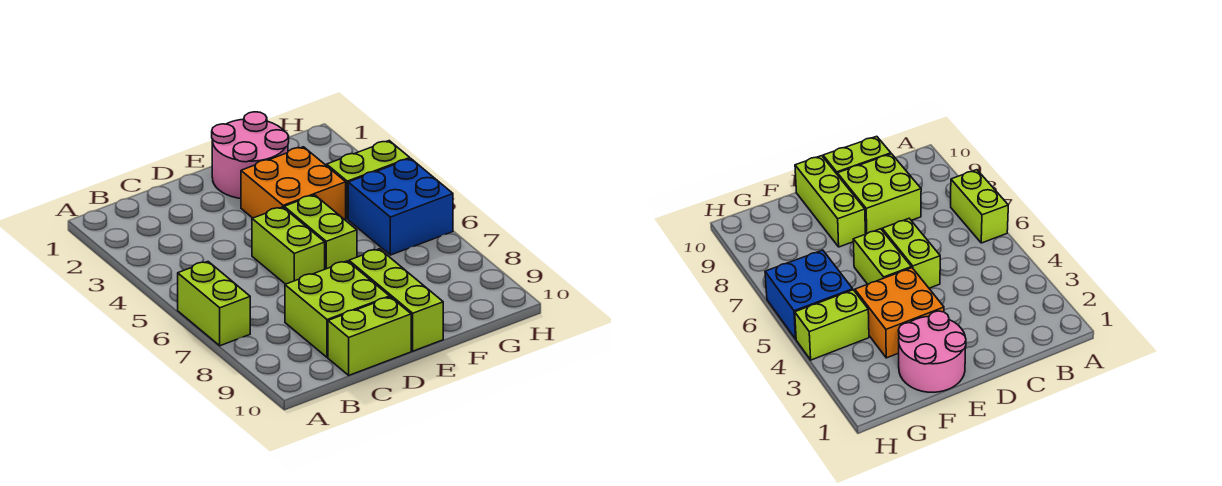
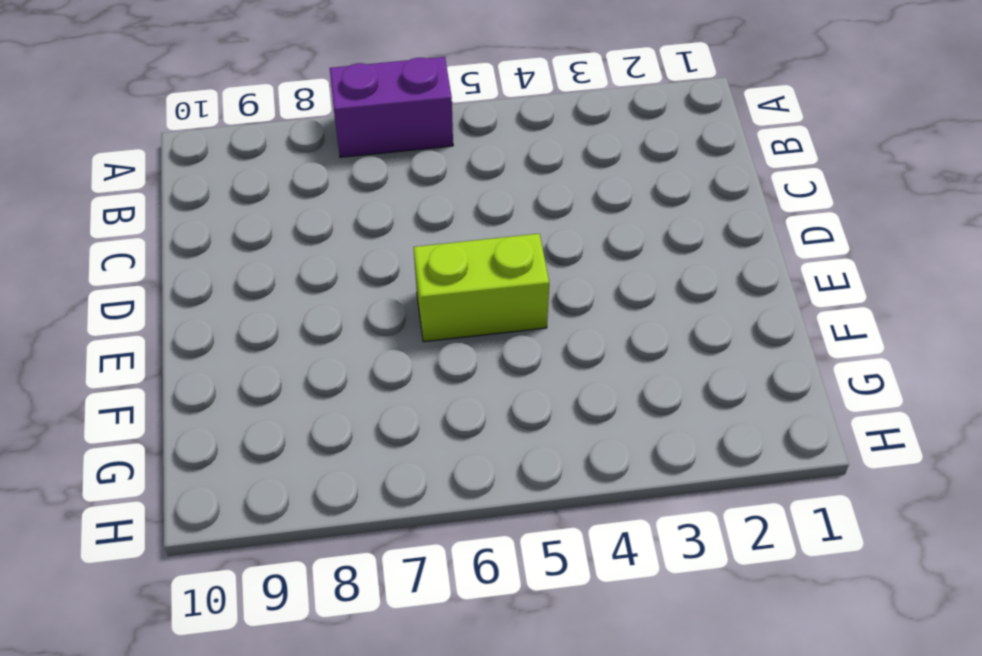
purple 1x2 brick [330,57,453,157] -> lime 1x2 brick [178,262,250,346]
none -> lime 2x2 brick [285,261,390,357]
none -> lime 1x2 brick [328,297,411,375]

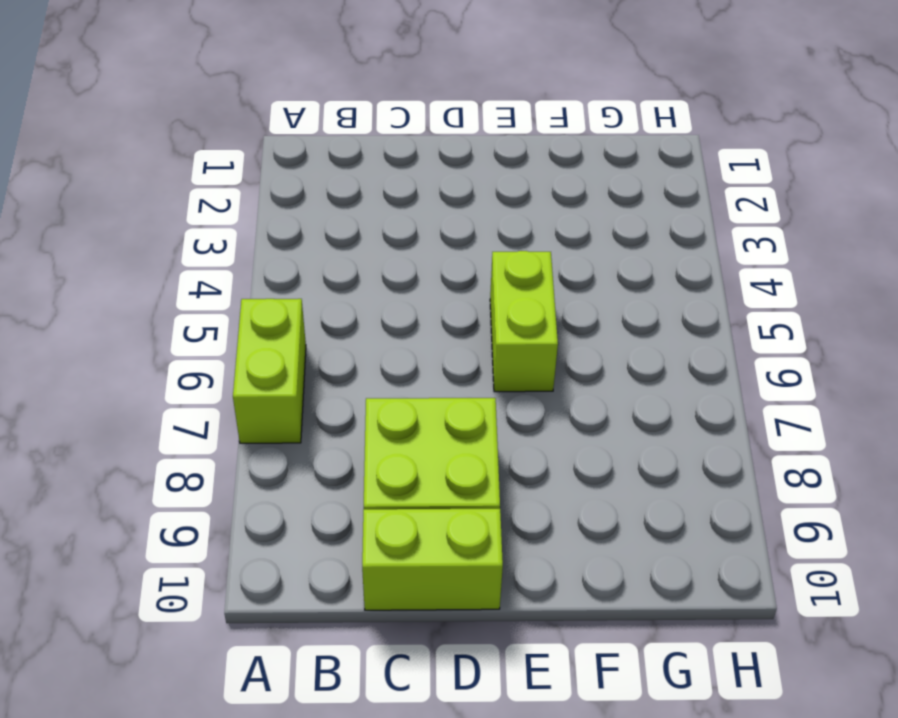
none -> lime 1x2 brick [252,207,325,284]
none -> pink 2x2 round brick [212,112,289,199]

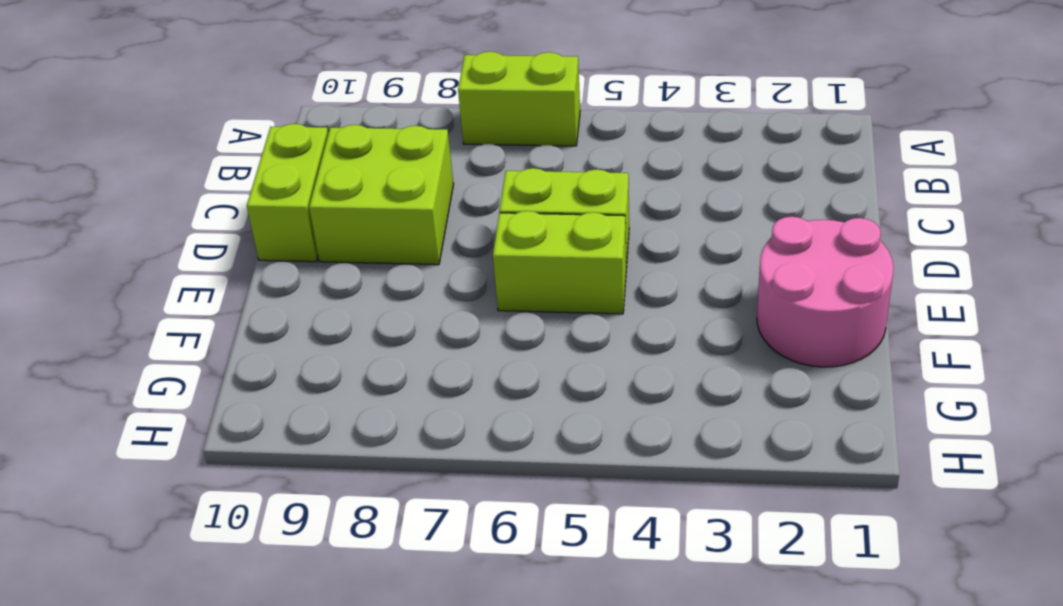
none -> orange 2x2 brick [241,147,346,220]
none -> lime 1x3 brick [349,249,443,351]

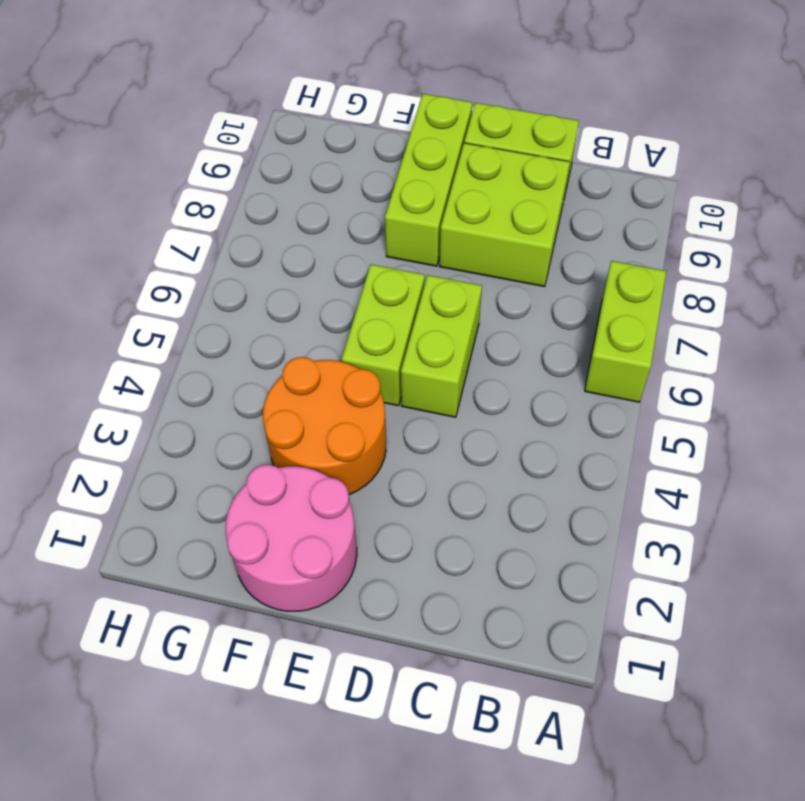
orange 2x2 round brick [263,357,386,495] -> orange 2x2 brick [241,147,346,220]
none -> lime 1x2 brick [327,141,410,219]
none -> blue 2x2 brick [348,159,453,255]

